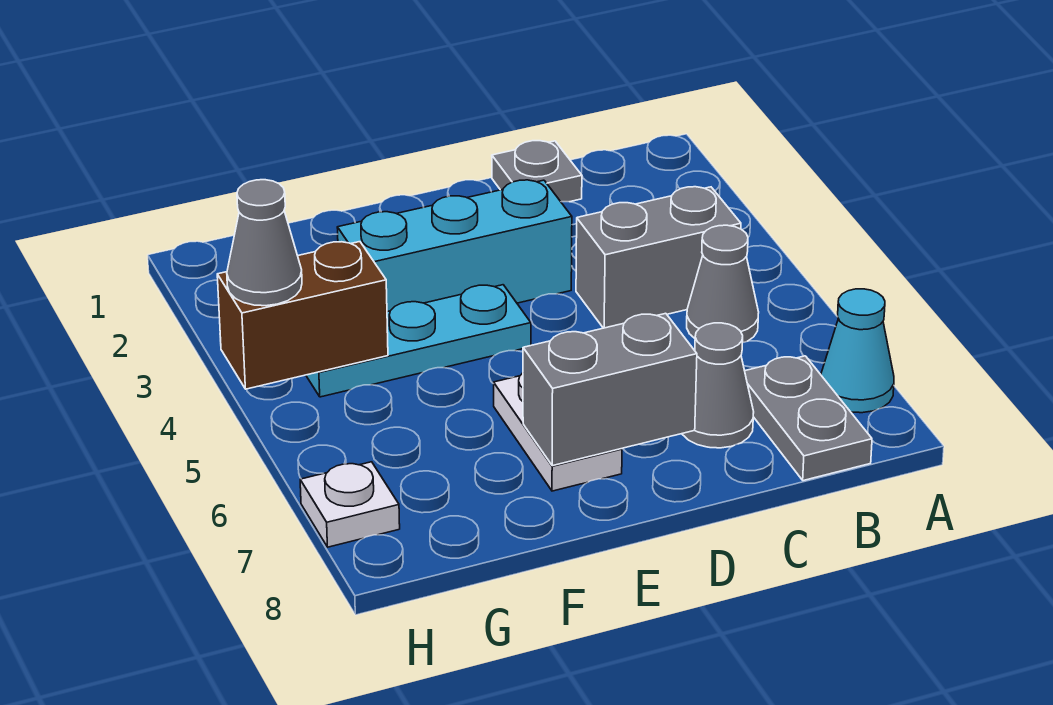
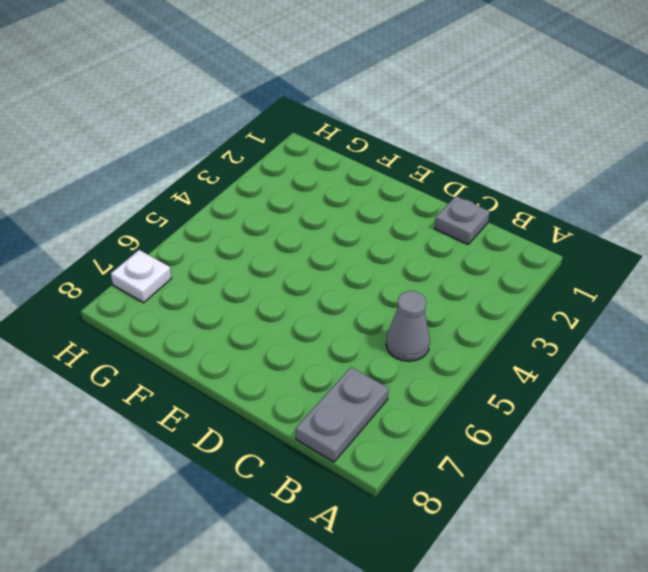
none -> cyan 1x1 cone [821,289,894,413]
none -> grey 1x2 brick [576,187,741,328]
none -> grey 1x1 cone [682,323,754,448]

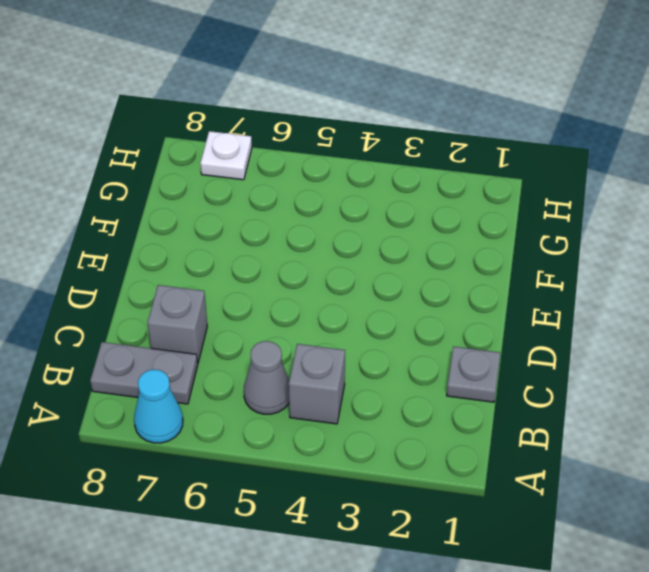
grey 1x1 brick [289,344,345,424] -> grey 1x2 brick [576,187,741,328]
grey 1x1 brick [148,285,207,363] -> grey 1x1 cone [682,323,754,448]
none -> cyan 1x3 brick [337,180,572,312]
none -> cyan 1x3 plate [306,285,531,397]
none -> white 1x2 plate [494,373,622,491]

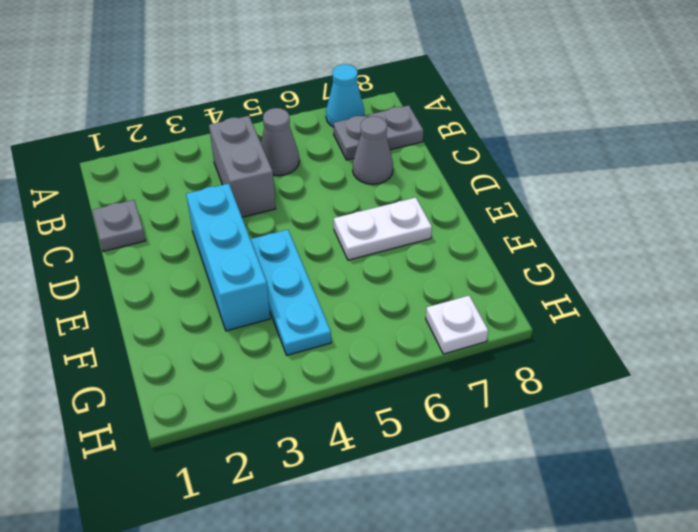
none -> grey 1x2 brick [523,313,697,466]
none -> brown 1x2 brick [217,242,388,389]
none -> grey 1x1 cone [227,180,302,306]

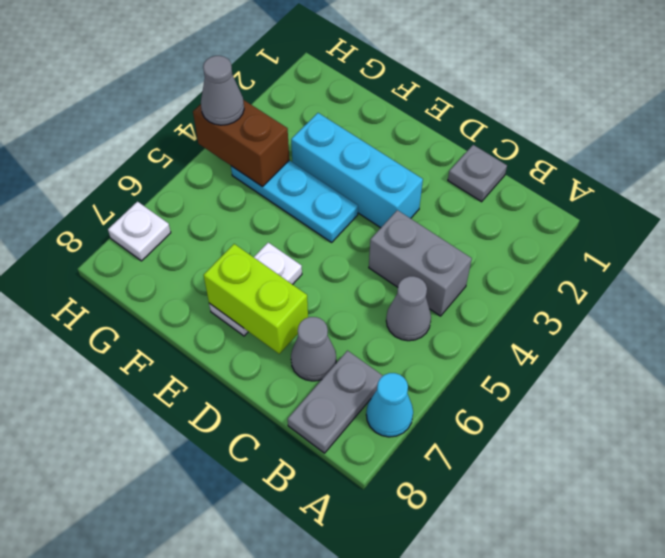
lime 1x2 brick [204,244,308,354] -> grey 1x2 brick [523,313,697,466]

